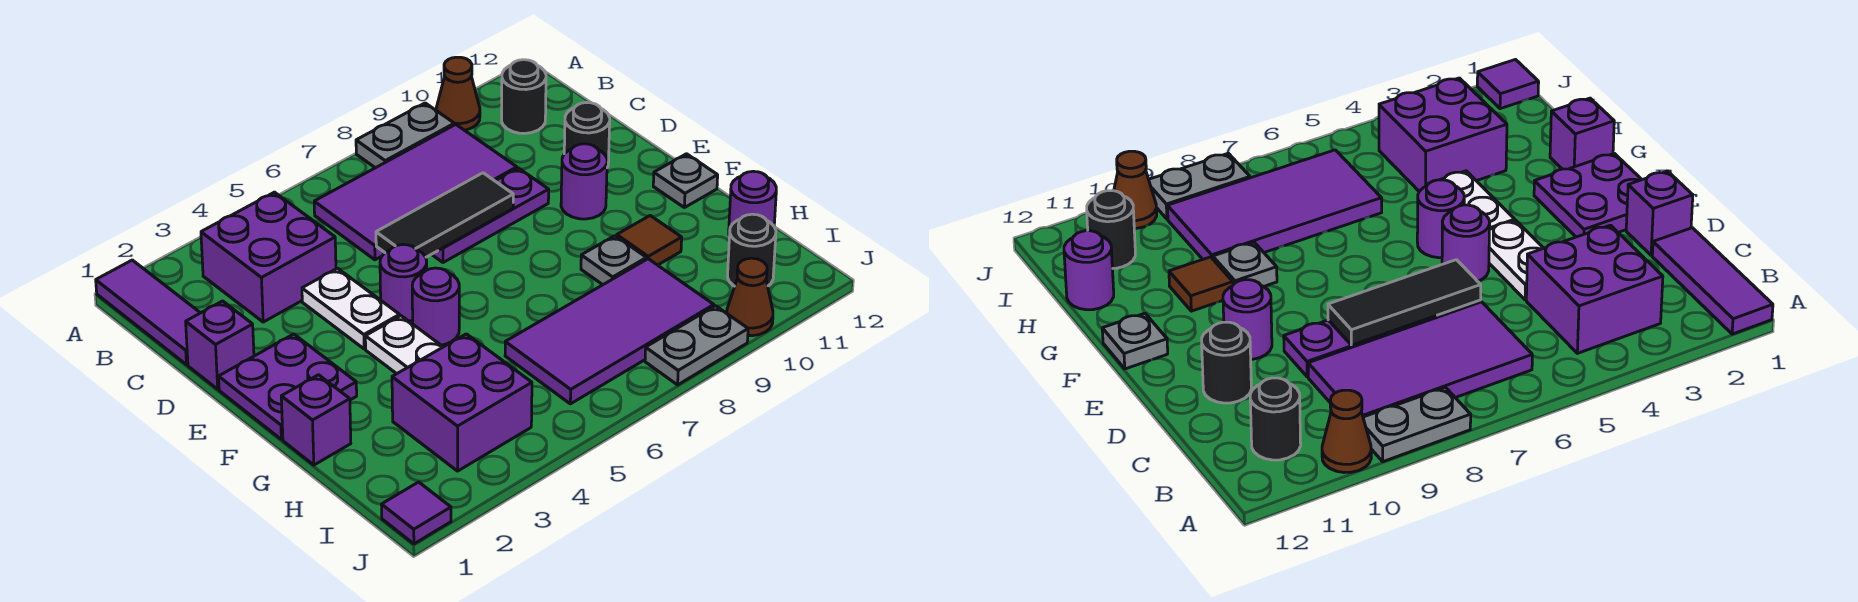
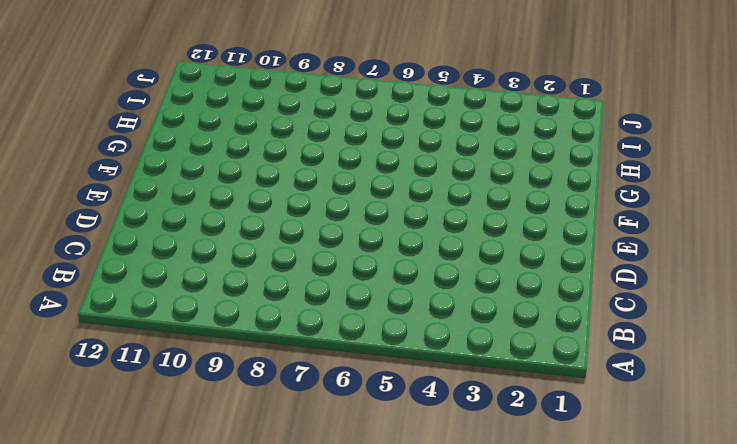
none -> purple 1x3 tile [96,260,200,365]
none -> grey 1x2 plate [356,103,454,168]
none -> brown 1x1 cone [436,57,480,130]

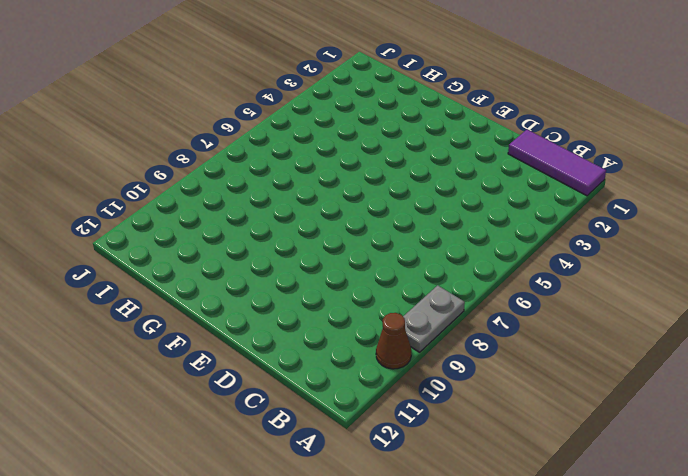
none -> purple 2x2 brick [201,192,336,322]
none -> purple 2x4 tile [314,124,517,260]
none -> black 1x1 round brick [502,60,546,133]

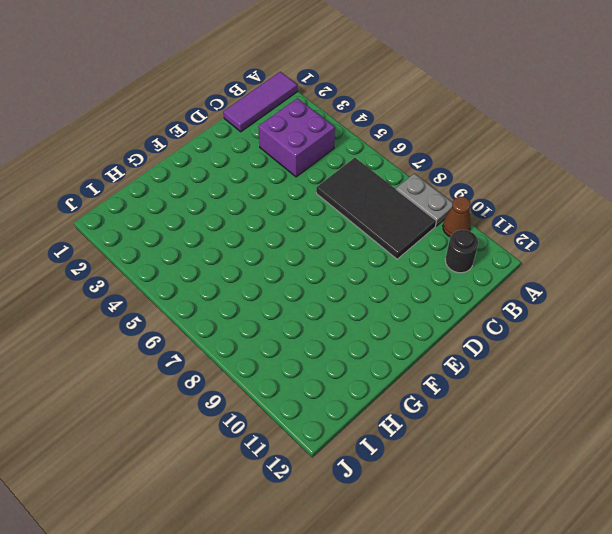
black 2x4 tile [316,158,436,259] -> purple 2x4 tile [314,124,517,260]
none -> purple 1x1 brick [186,301,254,389]
none -> white 1x2 plate [302,268,400,349]
none -> purple 1x3 plate [432,168,549,263]

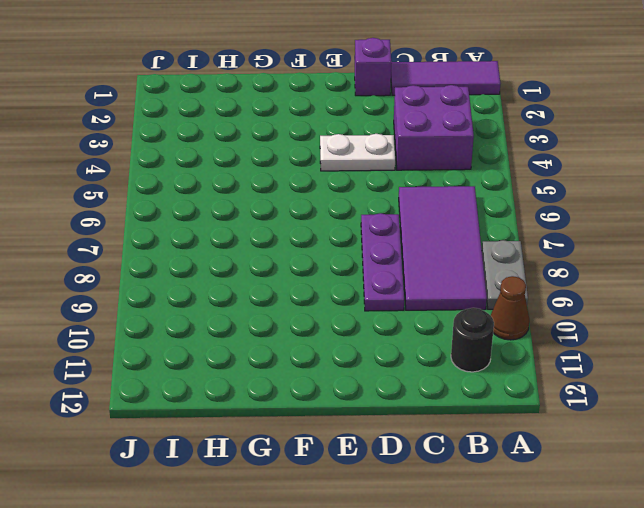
none -> black 1x1 round brick [564,103,610,167]
none -> purple 2x2 plate [219,334,357,439]
none -> purple 1x1 round brick [380,245,427,321]

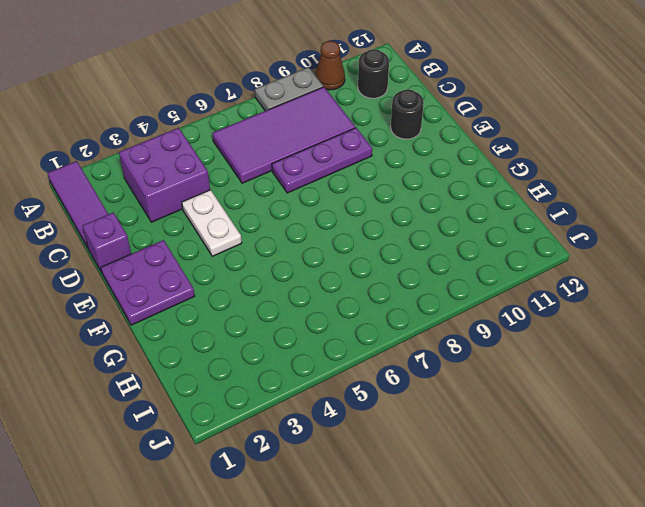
none -> purple 1x1 round brick [380,245,427,321]
none -> purple 1x1 round brick [561,144,607,219]
none -> white 1x2 plate [365,316,443,374]

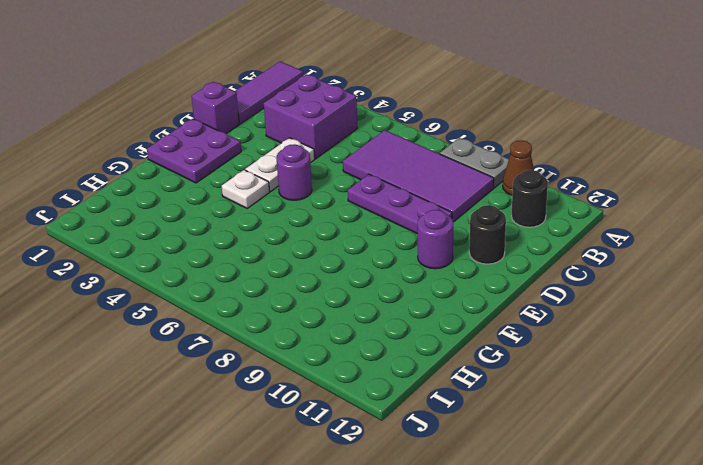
white 1x1 plate [222,170,270,208] -> white 1x2 plate [365,316,443,374]
none -> purple 1x1 round brick [412,268,459,345]
none -> grey 1x1 plate [653,154,718,208]
none -> purple 1x1 brick [281,375,351,465]

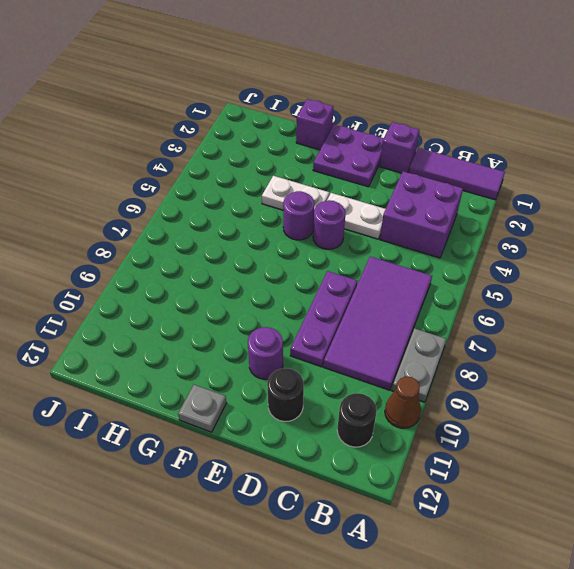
none -> grey 1x1 plate [581,236,647,285]
none -> brown 1x1 tile [617,216,682,265]
none -> purple 2x2 brick [392,334,532,471]

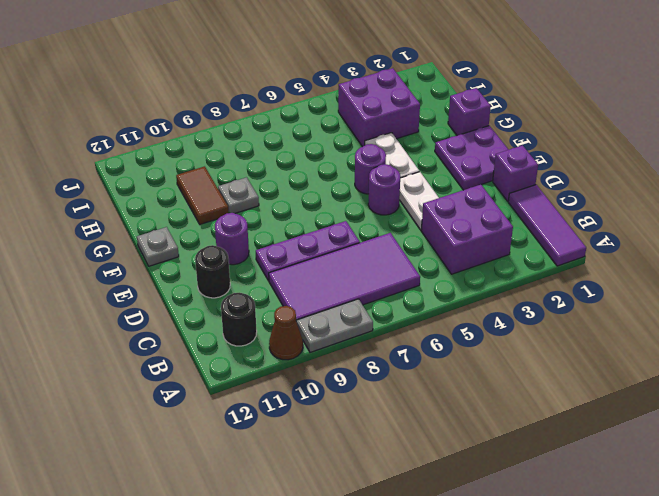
brown 1x2 tile [176,166,229,224] -> brown 1x1 tile [617,216,682,265]
none -> purple 2x4 tile [505,259,714,404]
none -> purple 1x1 round brick [729,171,776,236]
none -> black 1x1 round brick [728,214,776,286]

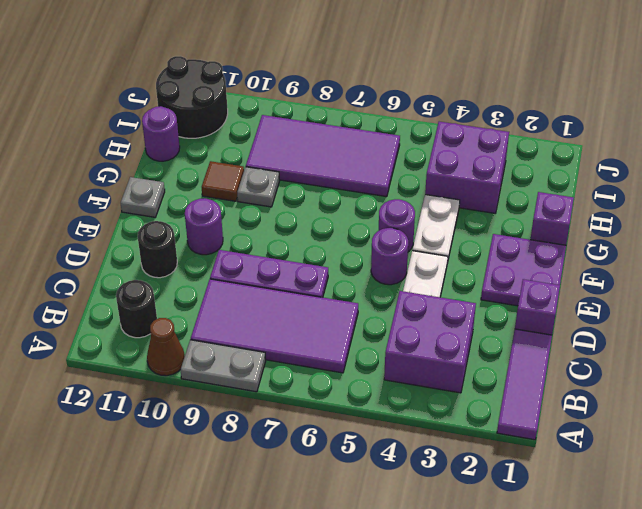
black 2x2 round brick [156,56,228,138] -> black 1x1 round brick [728,214,776,286]
none -> purple 1x1 tile [381,482,451,544]
none -> grey 1x2 plate [645,306,748,385]
none -> brown 1x1 cone [727,258,773,336]

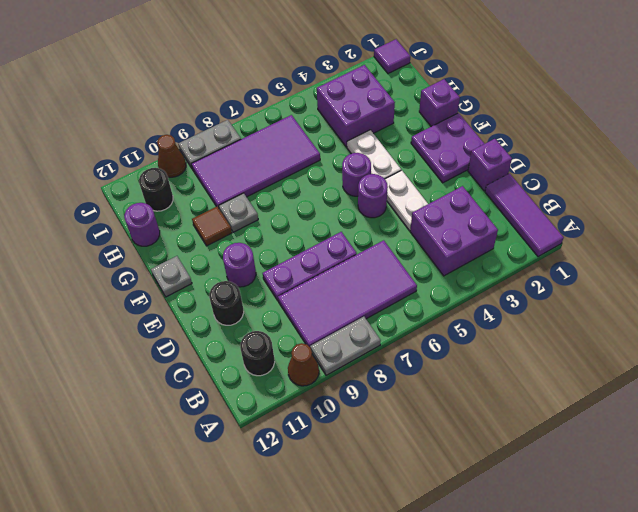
none -> black 1x3 tile [376,173,513,257]

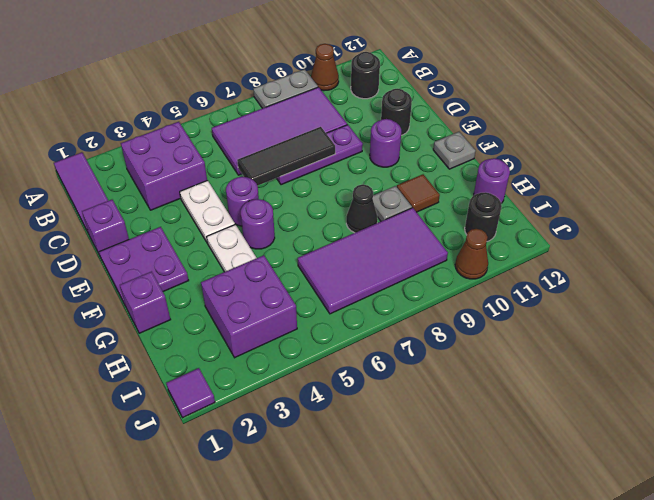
black 1x1 cone [346,185,378,233] -> none
none -> grey 1x2 plate [645,306,748,385]

